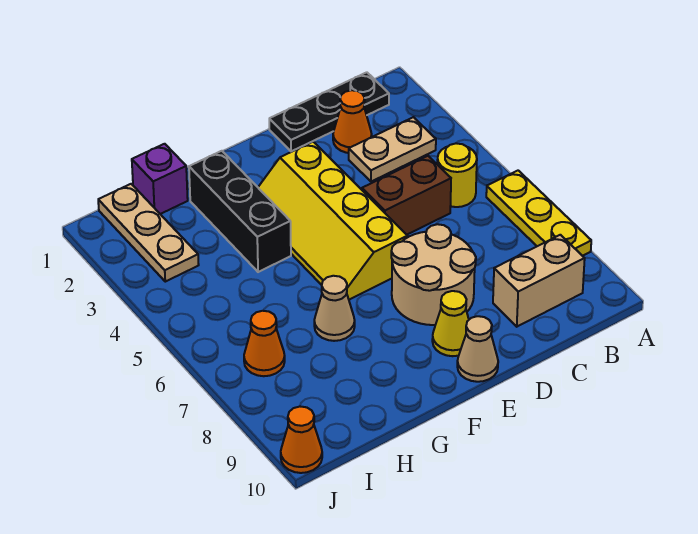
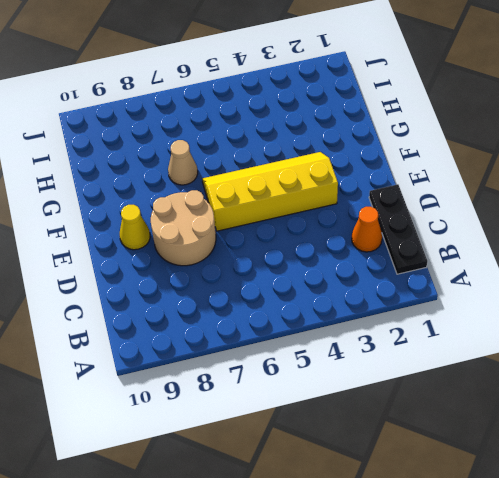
none -> yellow 1x3 plate [486,171,591,256]
none -> tan 1x2 plate [349,117,436,182]
none -> yellow 1x1 round brick [437,143,477,207]

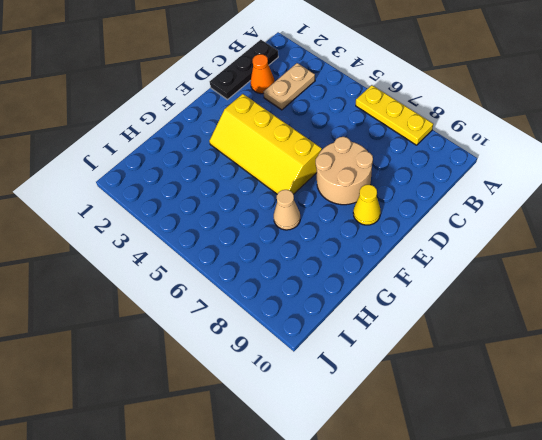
none -> yellow 1x1 round brick [437,143,477,207]
none -> tan 1x2 brick [493,235,585,327]
none -> brown 1x2 brick [362,156,451,235]

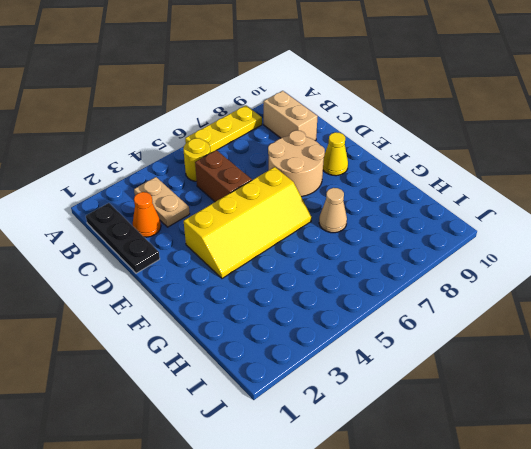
none -> tan 1x1 cone [457,316,498,382]
none -> black 1x3 brick [189,151,291,272]
none -> purple 1x1 brick [132,144,188,214]

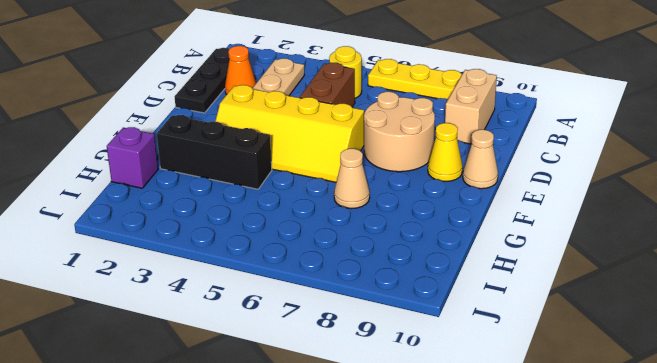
none -> tan 1x3 plate [98,184,199,282]
none -> orange 1x1 cone [244,311,285,376]
none -> orange 1x1 cone [281,407,322,473]

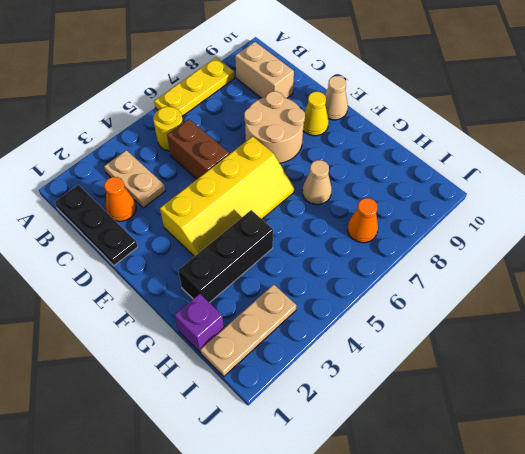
none -> orange 1x1 cone [281,407,322,473]

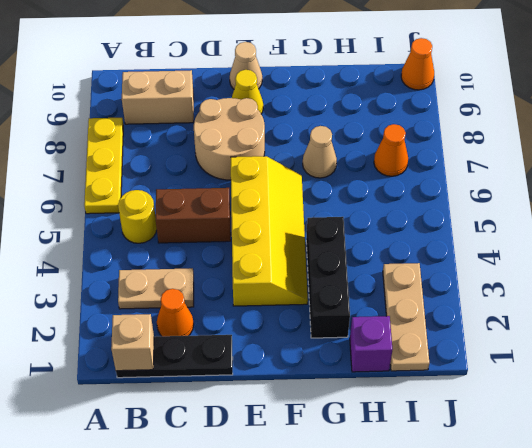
tan 1x1 brick [111,314,154,371] -> none

